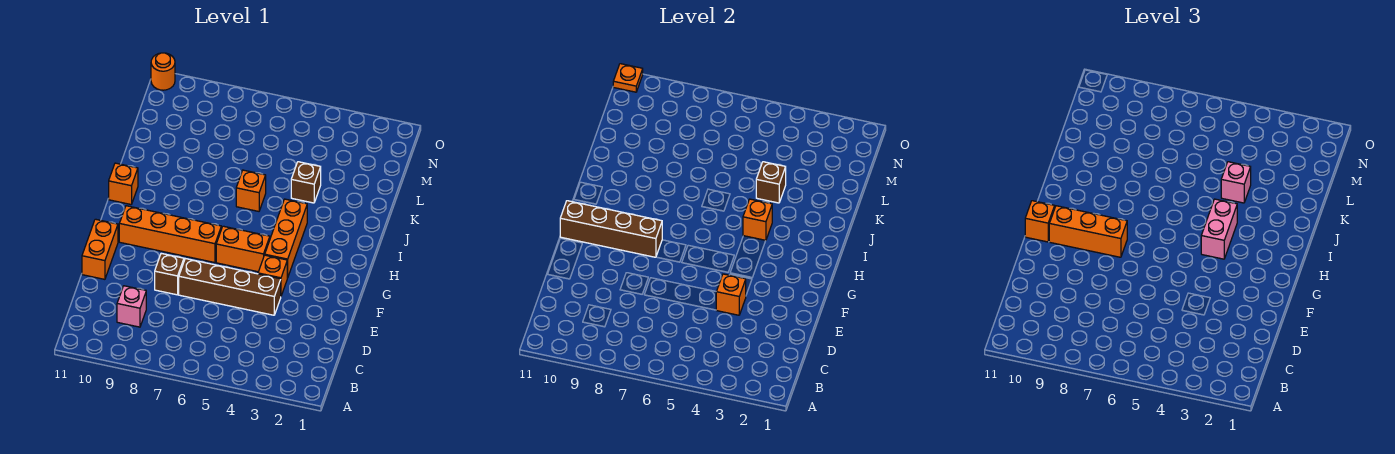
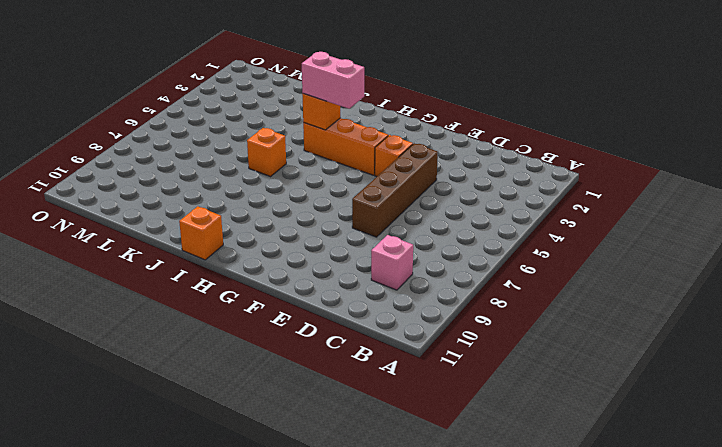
none -> brown 1x1 brick [155,253,184,295]
none -> orange 1x2 brick [82,219,118,279]
none -> orange 1x2 brick [216,226,270,272]

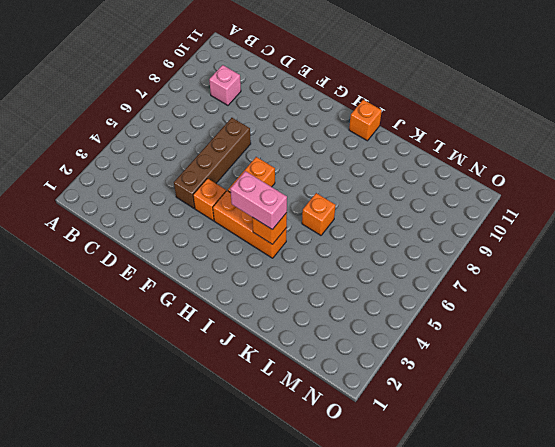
none -> brown 1x1 brick [155,253,184,295]
none -> orange 1x2 brick [82,219,118,279]
none -> orange 1x4 brick [119,206,221,263]

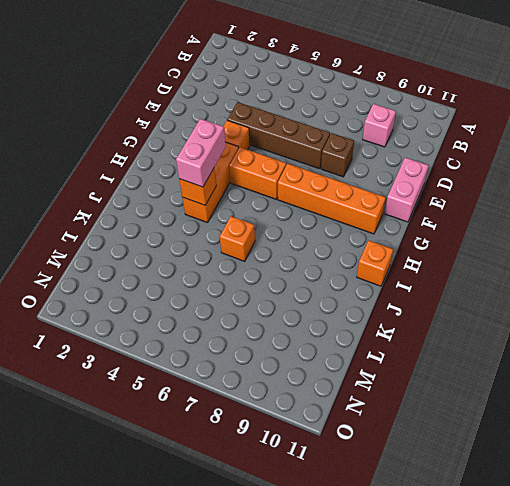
pink 1x2 brick [384,158,429,222] -> orange 1x2 brick [82,219,118,279]
none -> brown 1x1 brick [291,162,321,203]
none -> orange 1x1 round brick [151,53,175,90]
none -> orange 1x1 brick [716,274,746,315]

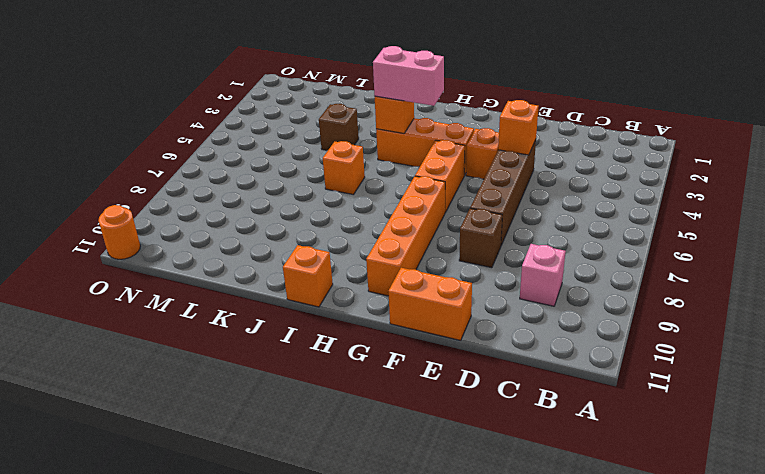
none -> brown 1x4 brick [560,201,662,257]
none -> brown 1x1 brick [756,162,786,203]
none -> orange 1x1 plate [613,64,643,92]

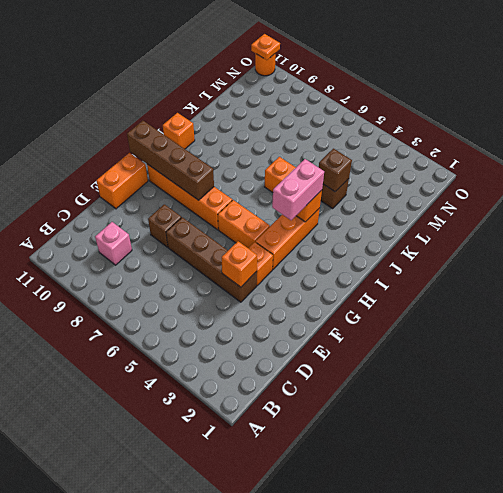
none -> orange 1x3 brick [1049,206,1127,257]
none -> orange 1x1 brick [1025,201,1055,242]
none -> pink 1x1 brick [1221,162,1251,203]

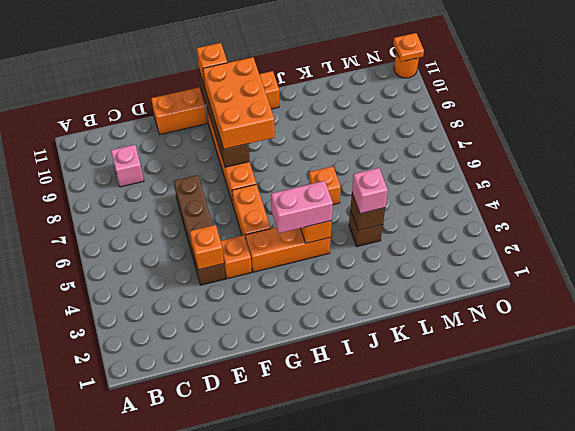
orange 2x3 brick [203,57,275,149] -> orange 1x3 brick [1049,206,1127,257]
none -> brown 1x1 brick [155,253,184,295]

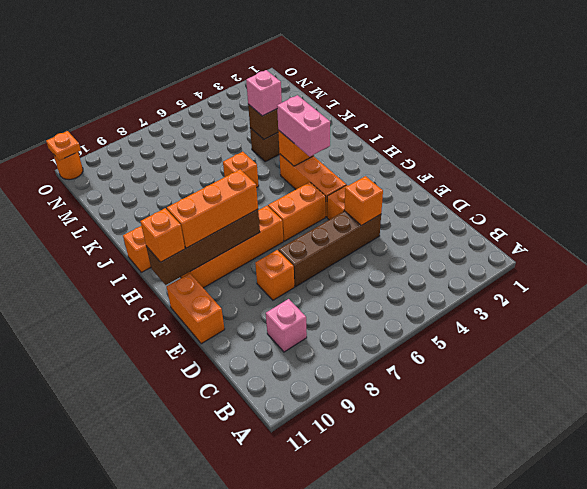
orange 1x1 brick [255,250,294,300] -> brown 1x1 brick [155,253,184,295]

